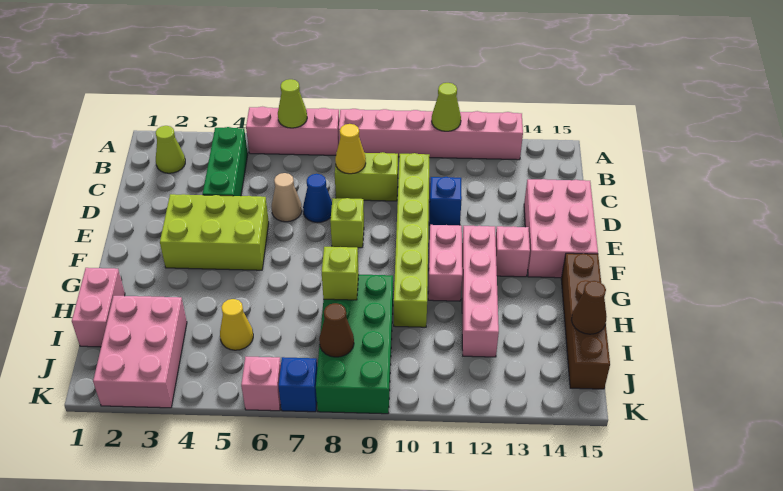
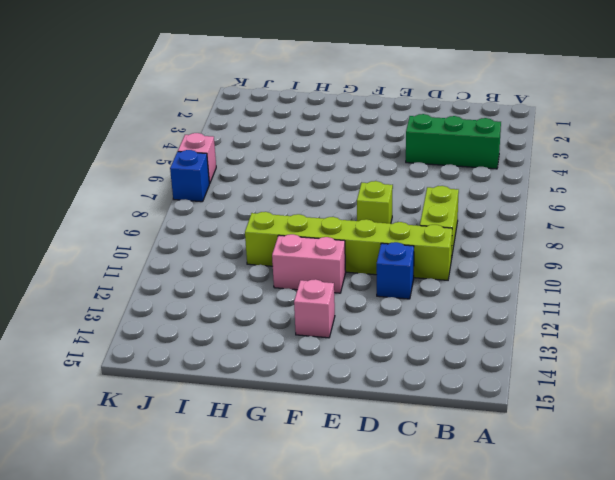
none -> pink 1x3 brick [246,107,339,155]
none -> pink 1x6 brick [339,109,523,160]
none -> lime 1x1 cone [156,126,185,173]

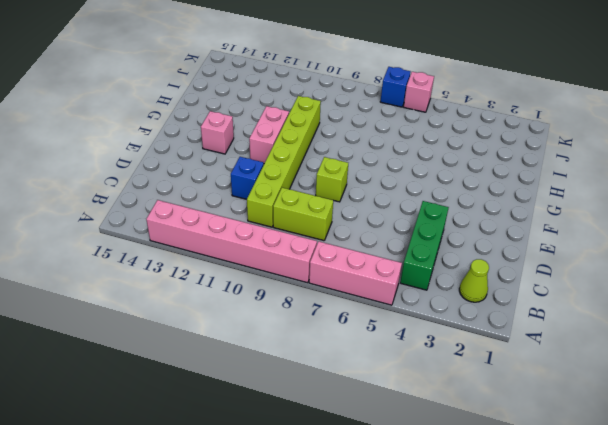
none -> tan 1x1 cone [271,173,302,222]
none -> blue 1x1 cone [303,174,332,223]
none -> pink 2x3 brick [524,179,598,278]

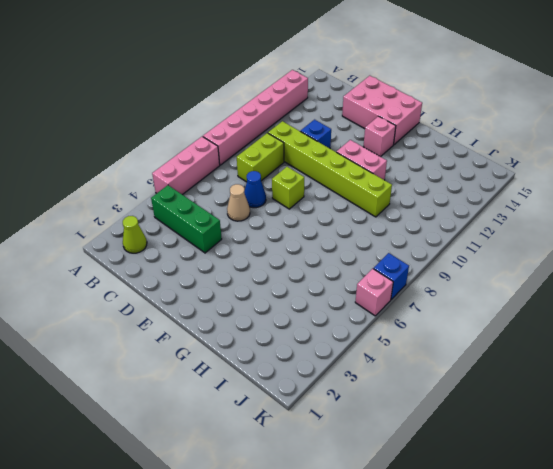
none -> lime 2x3 brick [160,194,269,270]
none -> pink 1x4 brick [462,226,499,357]
none -> brown 1x4 brick [561,253,610,389]

